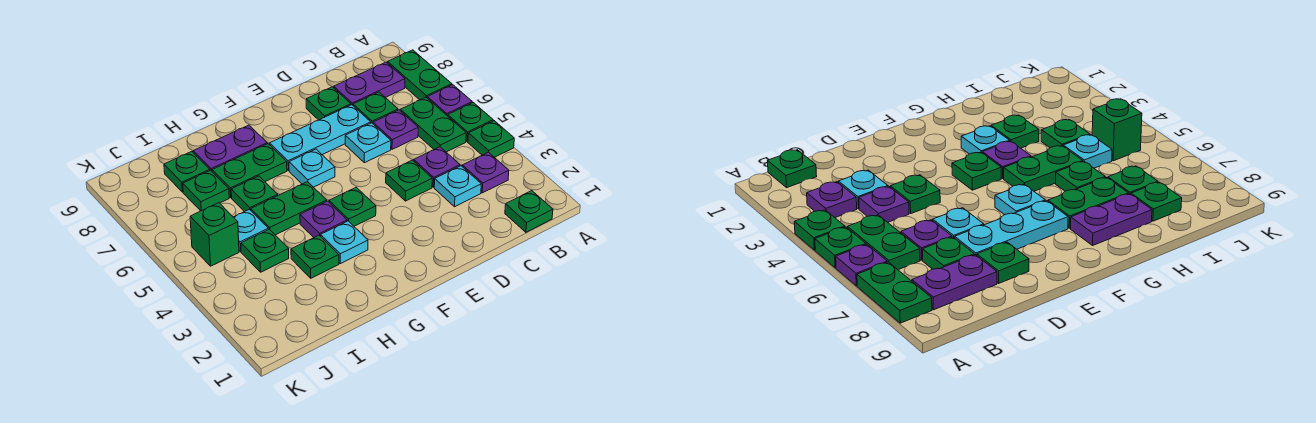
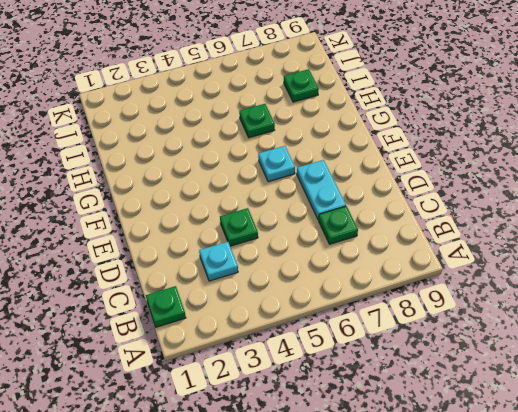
cyan 1x2 plate [297,160,346,220] -> cyan 1x3 plate [270,105,371,170]
none -> green 1x1 plate [468,121,514,157]
none -> green 1x1 plate [448,103,493,142]
none -> purple 1x1 plate [427,85,472,116]
none -> green 1x2 plate [388,50,452,100]

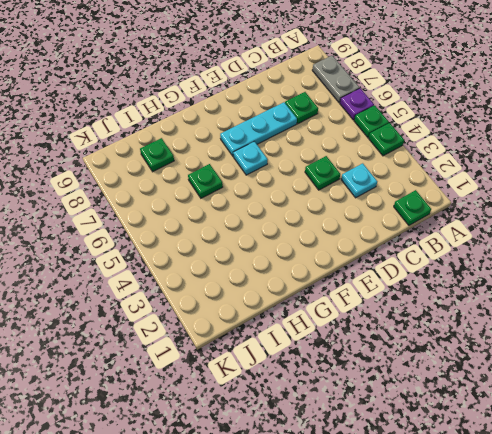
grey 1x2 plate [312,56,359,103] -> green 1x2 plate [388,50,452,100]
none -> purple 1x1 plate [462,152,509,193]
none -> green 1x2 plate [400,97,466,152]
none -> purple 1x2 plate [334,62,405,105]
none -> purple 1x1 plate [414,147,460,187]

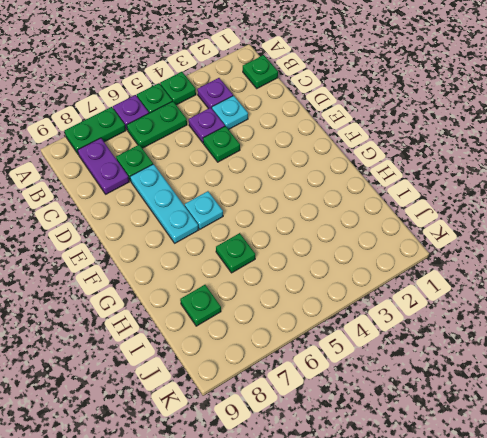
none -> purple 1x1 plate [373,110,418,149]
none -> cyan 1x1 plate [345,123,391,163]
none -> green 1x1 plate [306,87,351,120]
none -> green 1x1 plate [329,187,376,226]

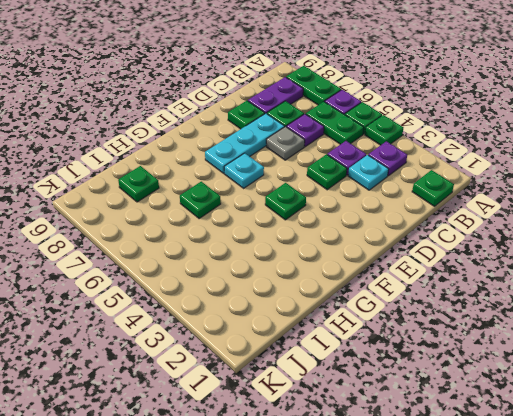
grey 1x1 plate [266,126,305,160] -> cyan 1x1 plate [345,123,391,163]
none -> cyan 1x1 plate [321,221,368,264]
none -> purple 1x1 plate [300,201,347,237]
none -> green 1x2 plate [251,182,327,235]
none -> green 1x2 plate [212,144,287,198]

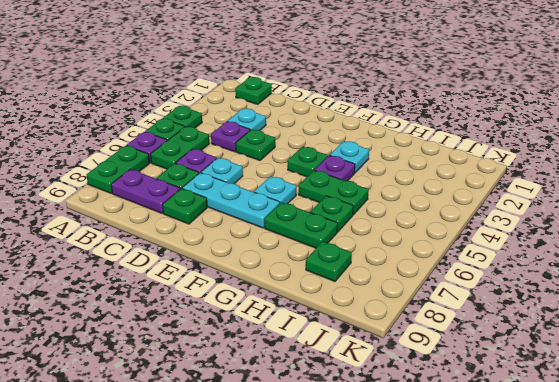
none -> purple 1x1 plate [462,152,509,193]
none -> purple 1x2 plate [193,125,267,171]
none -> green 1x1 plate [291,235,339,278]
none -> green 1x1 plate [241,229,289,272]

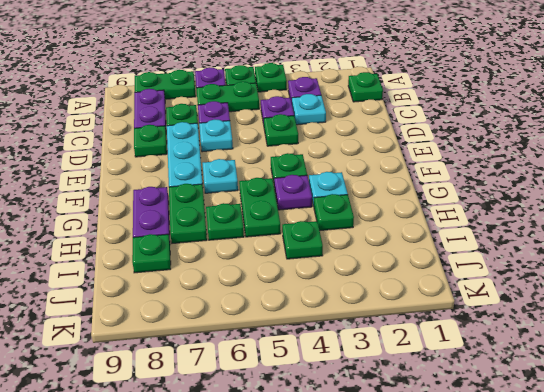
none -> cyan 1x1 plate [234,209,268,252]
none -> green 1x1 plate [183,170,229,211]
none -> green 1x1 brick [190,203,239,266]

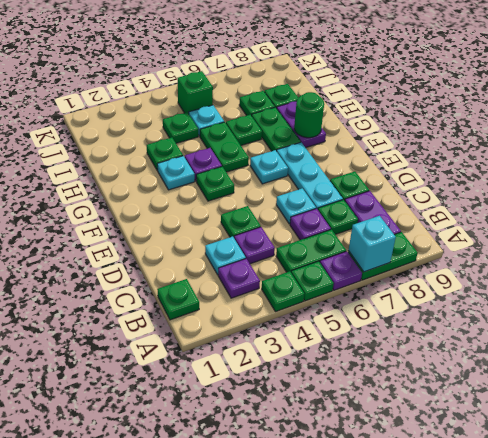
cyan 1x1 brick [348,216,396,272] -> none
green 1x1 round brick [294,92,324,138] -> none

